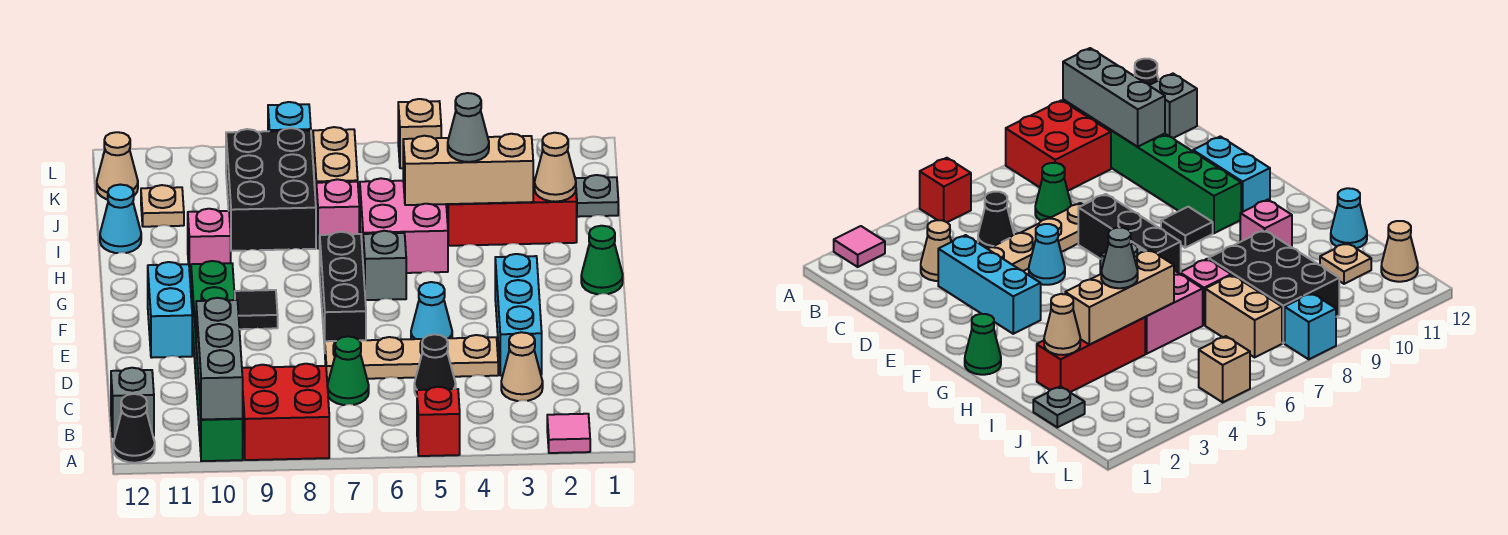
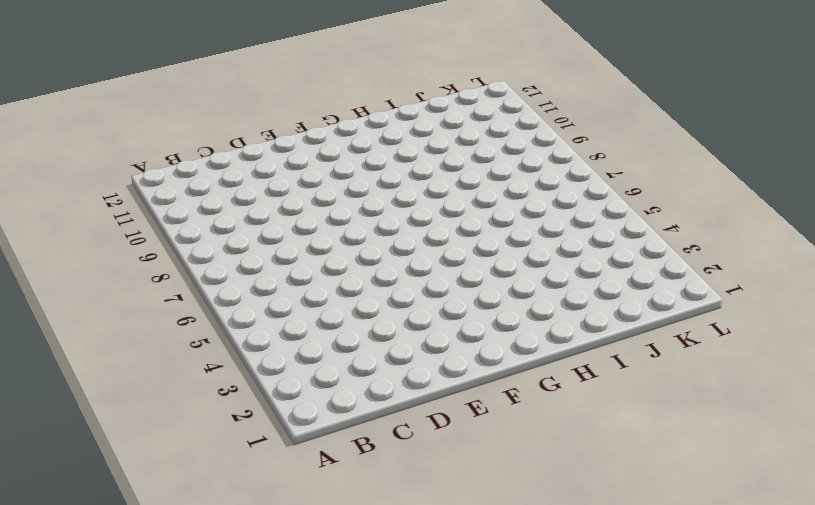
none -> pink 1x1 tile [547,414,590,453]
none -> red 1x1 brick [417,387,460,456]
none -> red 2x2 brick [242,364,329,460]
none -> green 1x6 brick [191,261,243,461]

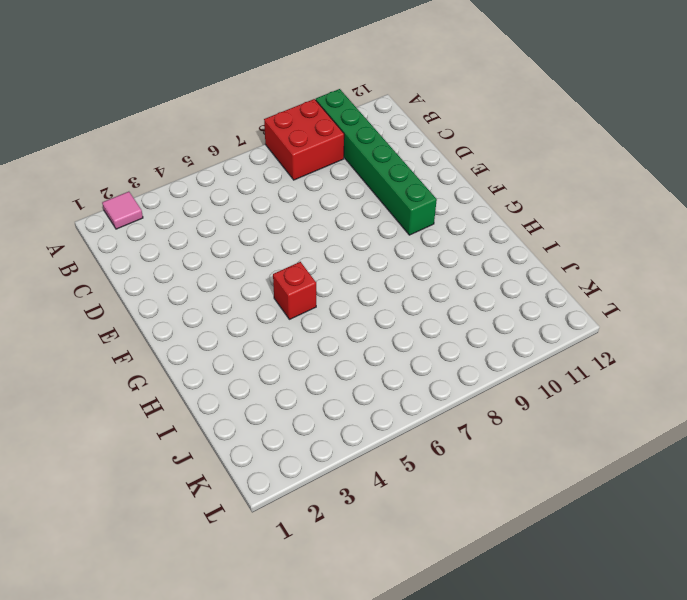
red 1x1 brick [273,262,316,319] -> red 1x1 brick moved to [417,387,460,456]
none -> black 1x1 cone [113,394,155,463]
none -> grey 1x1 brick [111,368,154,437]
none -> tan 1x1 cone [501,332,543,401]
none -> black 1x1 cone [414,334,456,396]

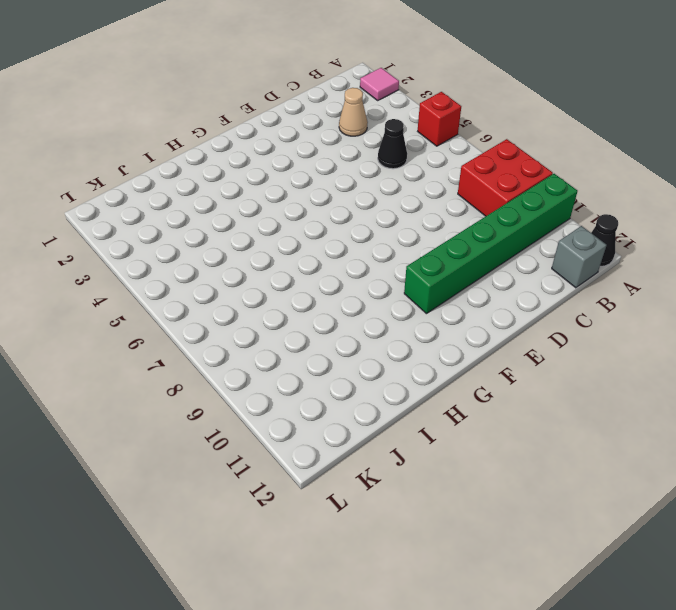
none -> green 1x1 cone [327,336,369,405]
none -> cyan 1x3 brick [495,254,542,376]
none -> tan 1x4 plate [325,335,498,380]
none -> cyan 1x1 cone [411,282,452,339]

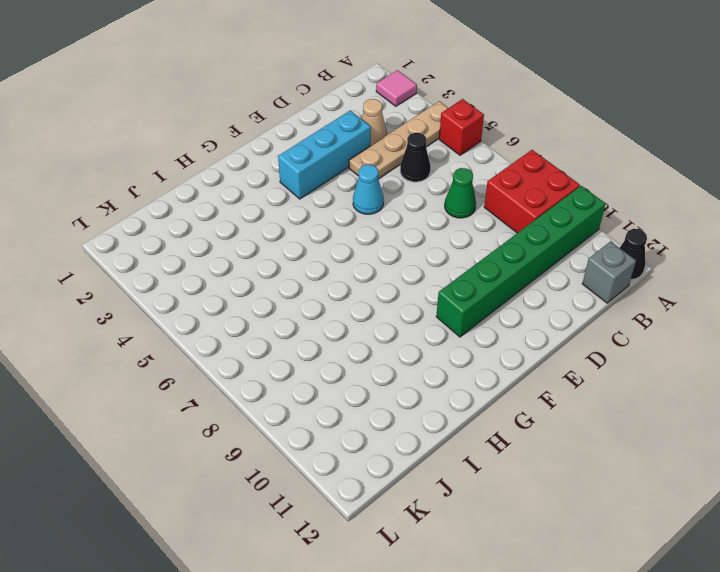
tan 1x4 plate [349,101,448,179] -> tan 1x4 plate turned to [325,335,498,380]
none -> black 1x3 brick [320,232,366,349]
none -> cyan 1x2 brick [148,262,192,358]
none -> black 1x1 tile [235,290,278,329]
none -> green 1x1 cone [581,226,623,294]

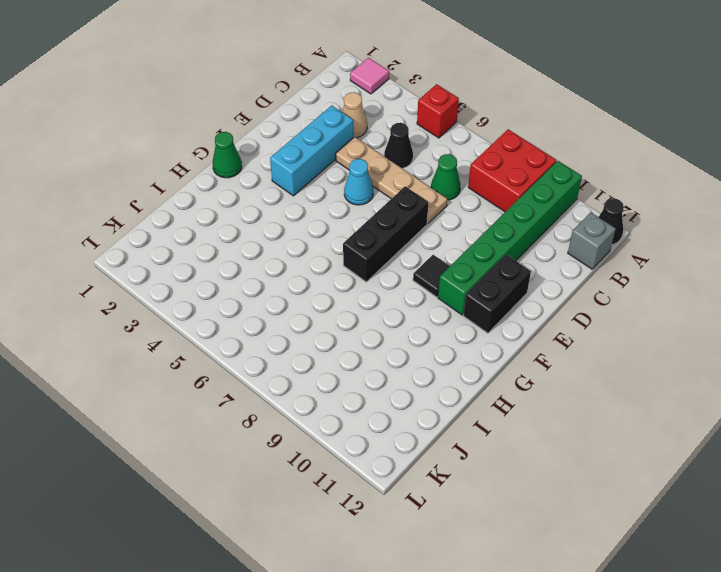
black 1x2 brick [463,255,531,333] -> cyan 1x2 brick [148,262,192,358]
none -> grey 1x1 brick [363,231,406,300]
none -> pink 2x2 brick [360,178,448,273]
none -> pink 1x1 brick [188,209,231,278]
none -> red 1x3 brick [447,178,577,246]

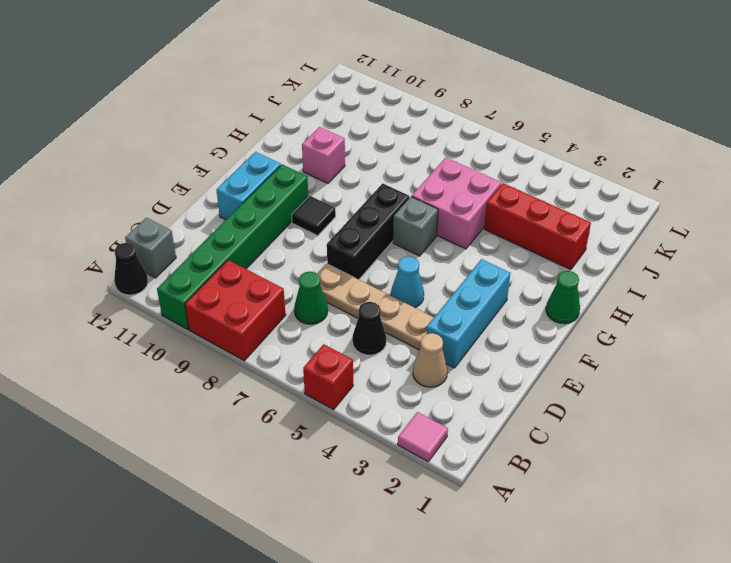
none -> pink 1x1 brick [316,179,359,249]
none -> black 2x3 brick [226,128,316,251]
none -> cyan 1x1 cone [100,185,141,253]
none -> grey 1x1 plate [576,175,618,217]

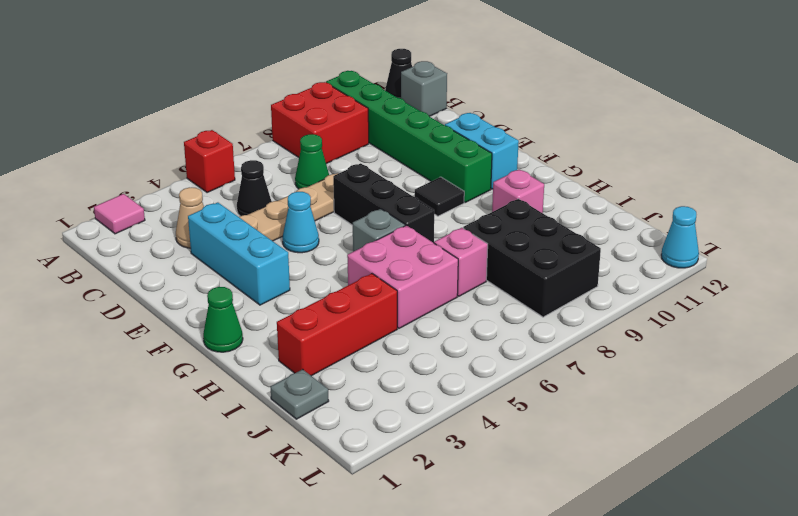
cyan 1x1 cone [661,206,699,268] -> cyan 1x1 cone moved to [100,185,141,253]
none -> tan 1x2 brick [313,127,358,201]
none -> tan 1x1 plate [141,185,184,227]
none -> tan 1x1 cone [97,132,138,199]
none -> tan 1x1 brick [398,99,441,168]

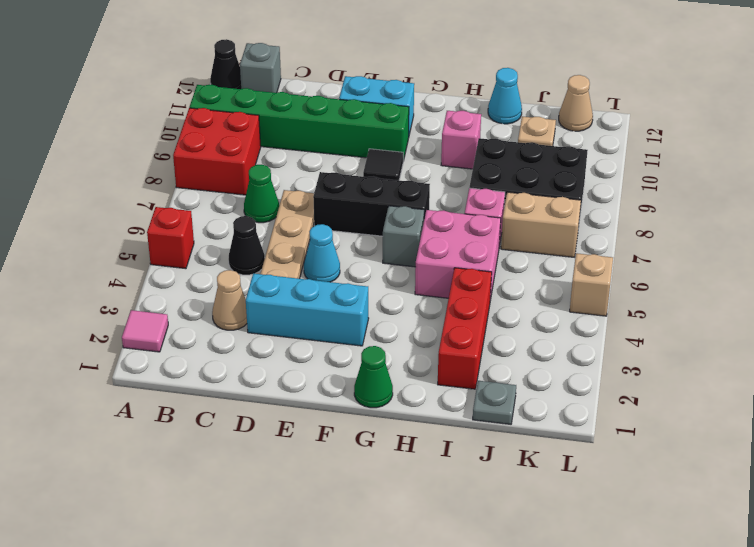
none -> cyan 1x1 brick [268,102,311,131]
none -> grey 1x3 brick [196,298,243,420]
none -> tan 1x1 cone [535,133,576,202]
none -> tan 1x3 brick [403,134,533,205]

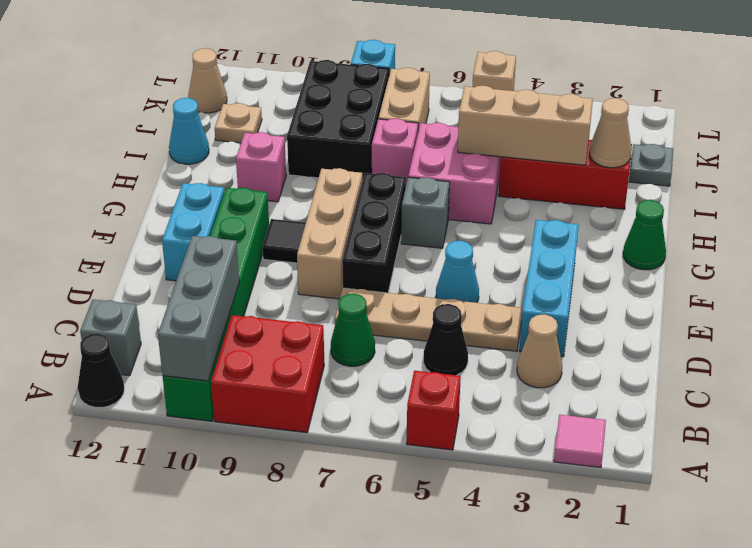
tan 1x3 brick [297,168,362,299] -> none
none -> grey 1x1 cone [448,93,489,162]

